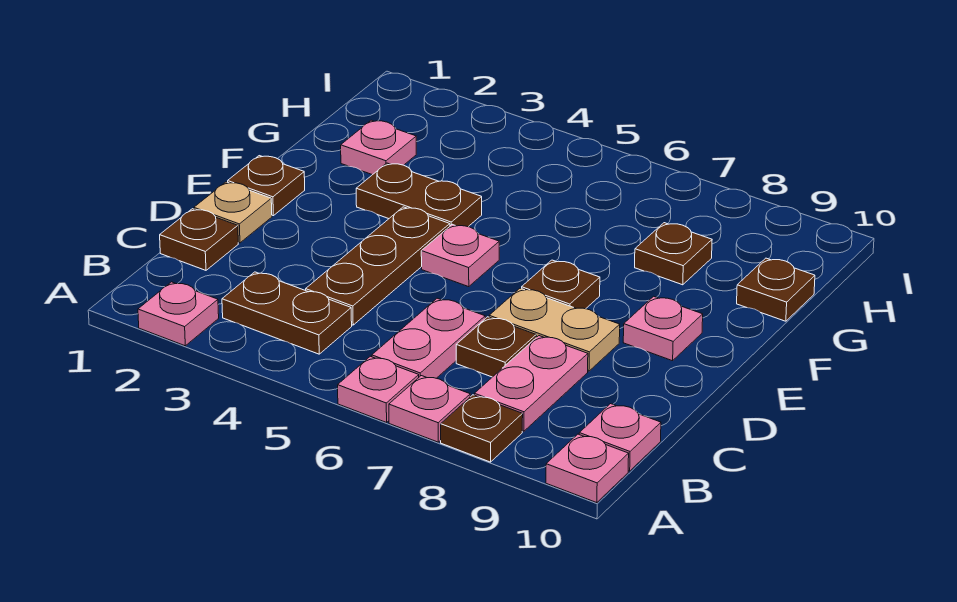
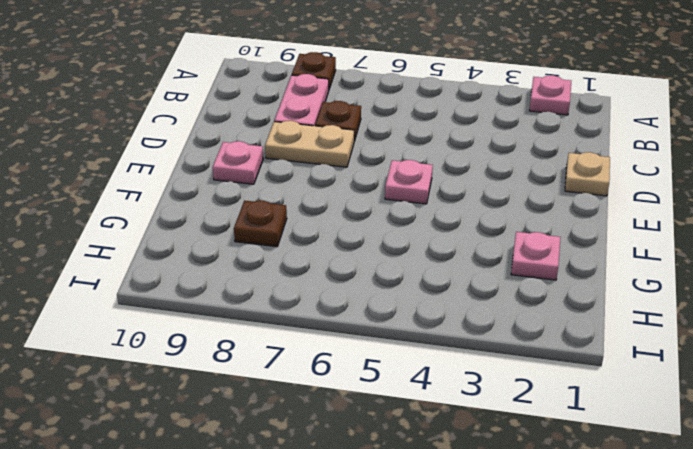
none -> pink 1x1 plate [338,356,419,422]
none -> pink 1x1 plate [389,376,470,442]
none -> pink 1x1 plate [546,434,629,503]

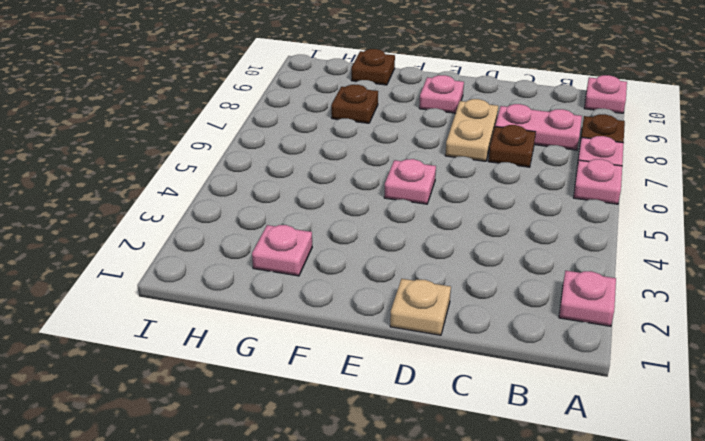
none -> brown 1x2 plate [222,272,352,354]
none -> pink 1x2 plate [372,298,485,378]
none -> pink 1x1 plate [579,404,661,471]

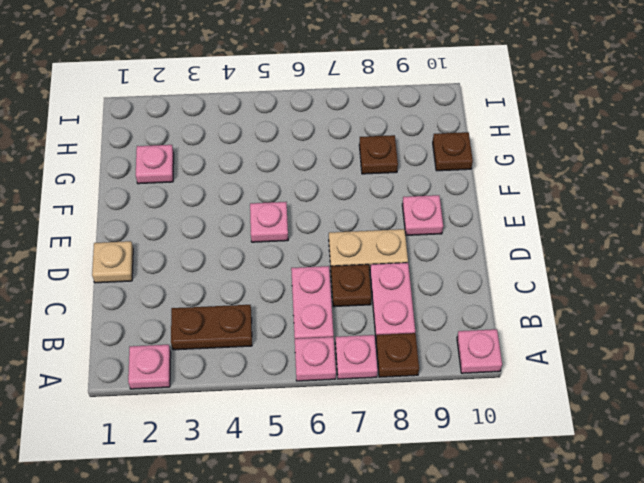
none -> pink 1x1 plate [579,404,661,471]
none -> brown 1x1 plate [160,209,238,270]
none -> brown 1x3 plate [306,207,450,325]

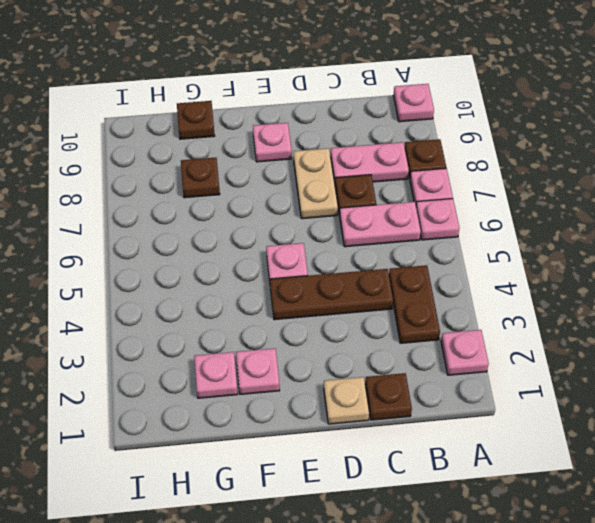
pink 1x1 plate [236,348,280,394] -> pink 1x1 plate moved to [579,404,661,471]
none -> brown 1x1 plate [228,156,305,216]
none -> brown 1x1 plate [522,260,600,309]
none -> brown 1x2 plate [356,163,482,227]

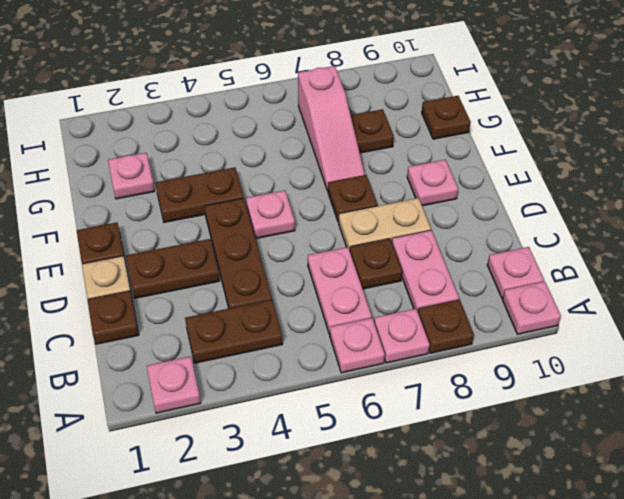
brown 1x2 plate [126,239,220,298] -> none
pink 1x3 slope [298,66,365,191] -> none

